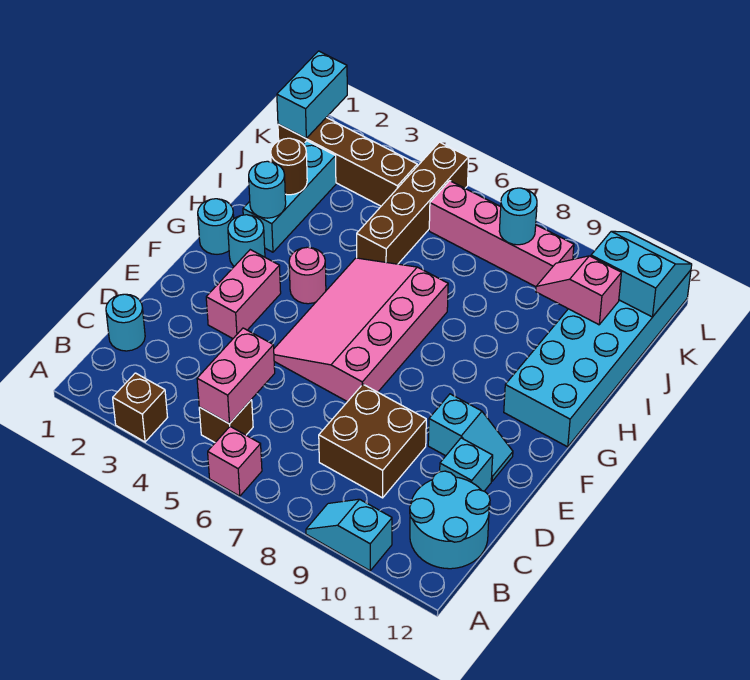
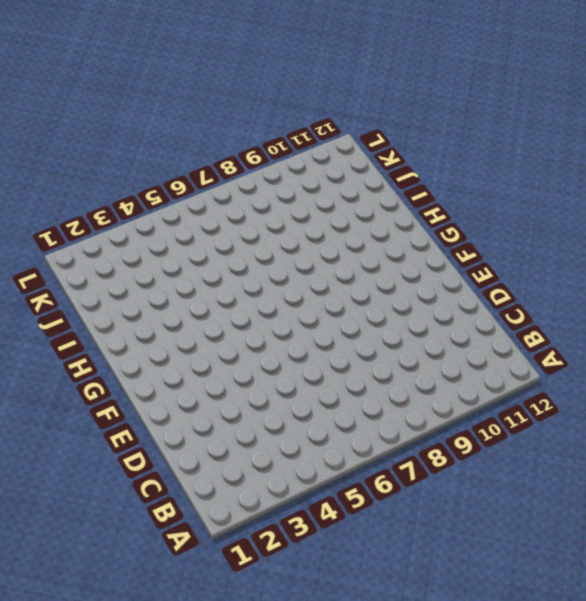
none -> brown 1x1 brick [113,373,168,442]
none -> pink 1x1 brick [208,427,262,496]
none -> cyan 1x2 slope [306,499,392,571]

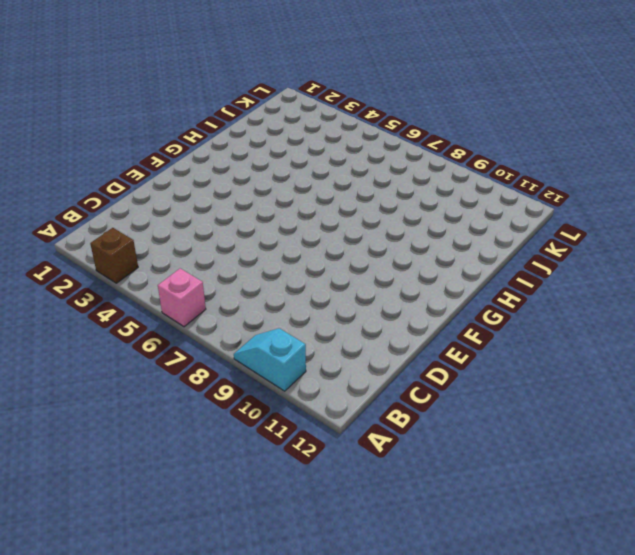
none -> brown 1x1 brick [199,400,253,442]
none -> cyan 2x2 round brick [410,471,490,569]
none -> cyan 1x1 round brick [106,294,145,351]

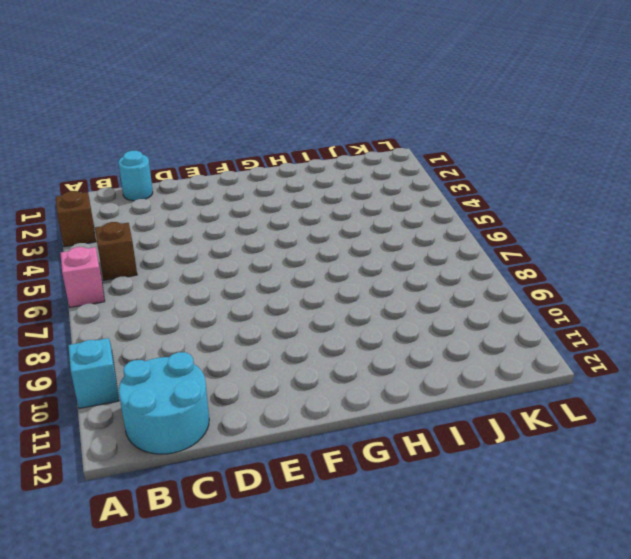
none -> brown 2x2 brick [319,384,426,498]
none -> cyan 1x1 brick [440,438,493,491]
none -> pink 1x2 brick [206,250,281,338]

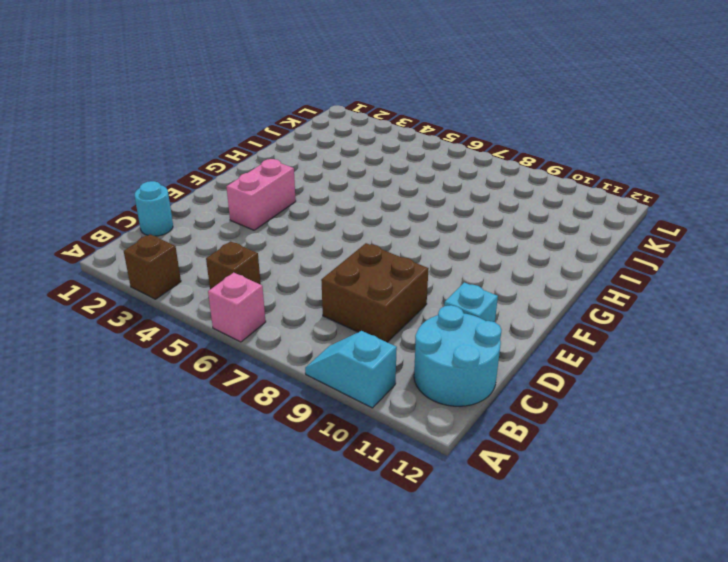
none -> pink 3x4 slope [274,258,448,402]
none -> cyan 1x2 slope [428,394,513,481]
none -> cyan 1x1 round brick [198,199,234,254]

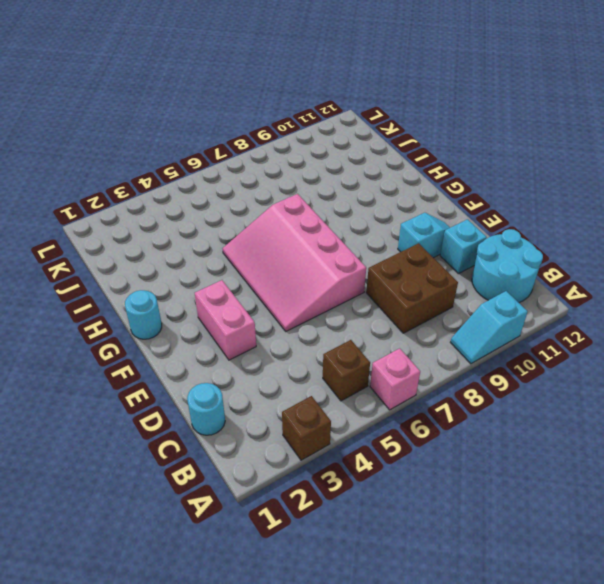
none -> cyan 1x1 round brick [228,215,265,266]
none -> pink 1x1 round brick [289,247,326,304]
none -> cyan 2x6 brick [504,270,691,447]

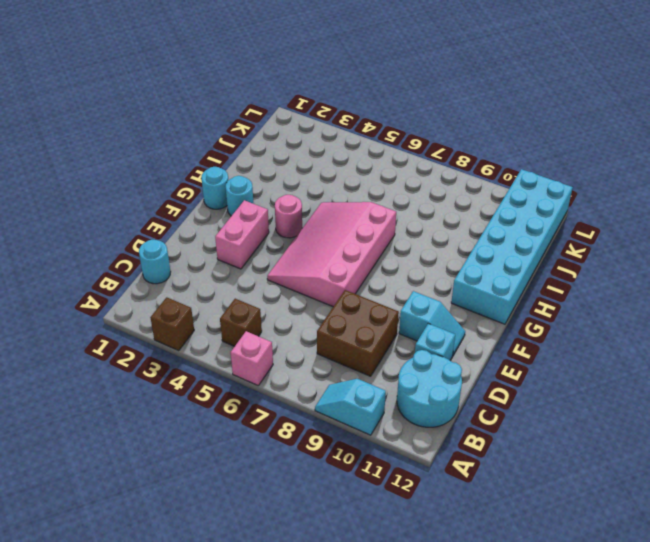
none -> cyan 1x3 brick [243,141,336,252]
none -> brown 1x4 brick [357,142,469,264]
none -> brown 1x4 brick [278,118,417,206]

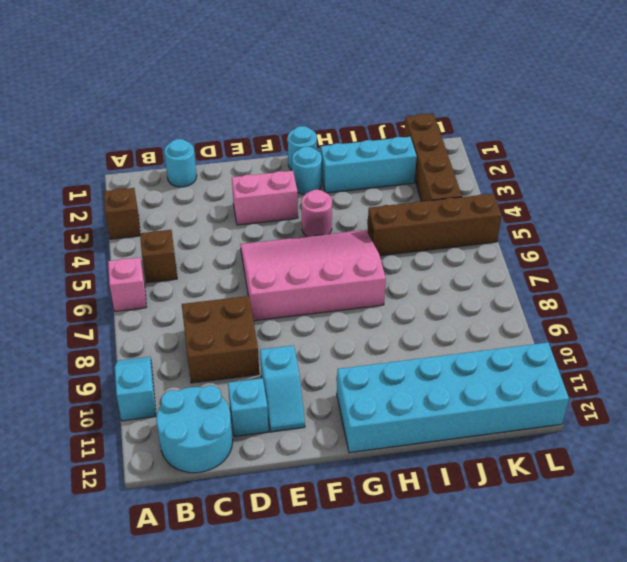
none -> pink 1x4 brick [429,181,574,287]
none -> pink 1x2 brick [197,328,275,424]
none -> cyan 1x1 round brick [249,161,286,218]

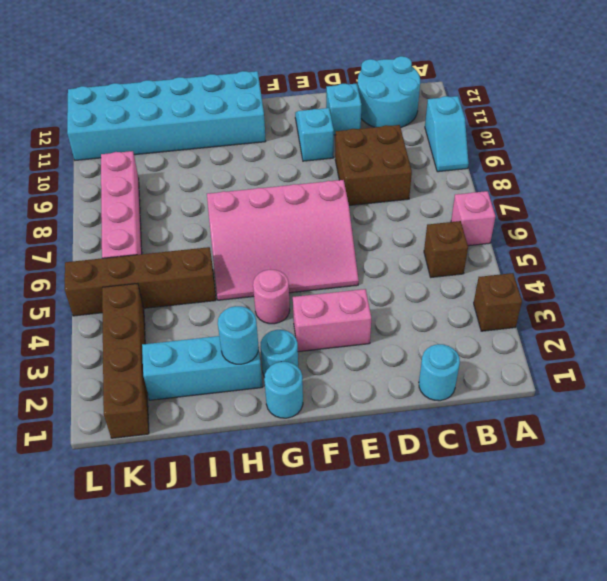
none -> pink 1x2 brick [197,328,275,424]
none -> brown 1x1 round brick [271,138,307,195]
none -> pink 1x2 slope [536,256,621,325]

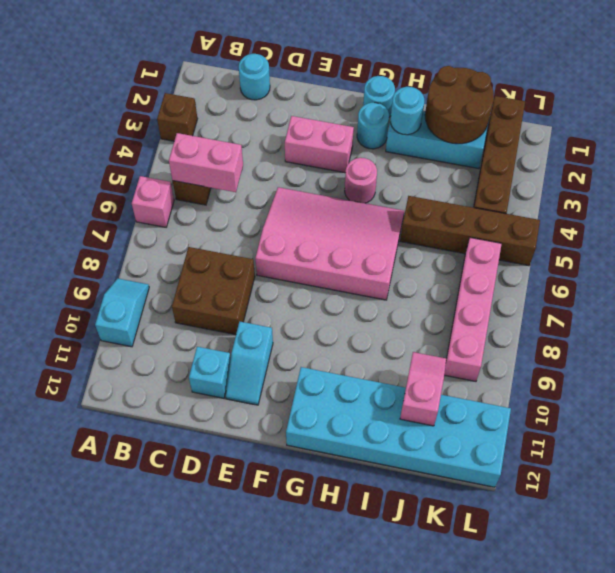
brown 2x2 round brick [425,66,494,144] -> brown 1x1 round brick [271,138,307,195]
none -> cyan 2x2 round brick [410,471,490,569]
none -> cyan 1x2 brick [277,51,347,138]
none -> cyan 1x1 round brick [499,188,537,245]

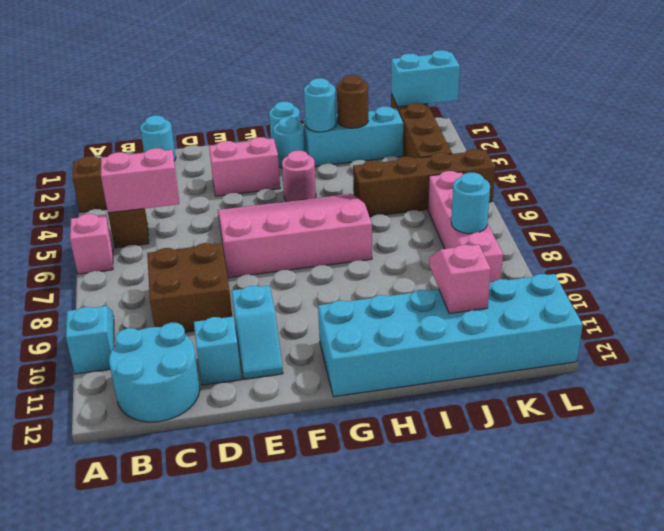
none -> cyan 2x2 slope [591,231,692,317]

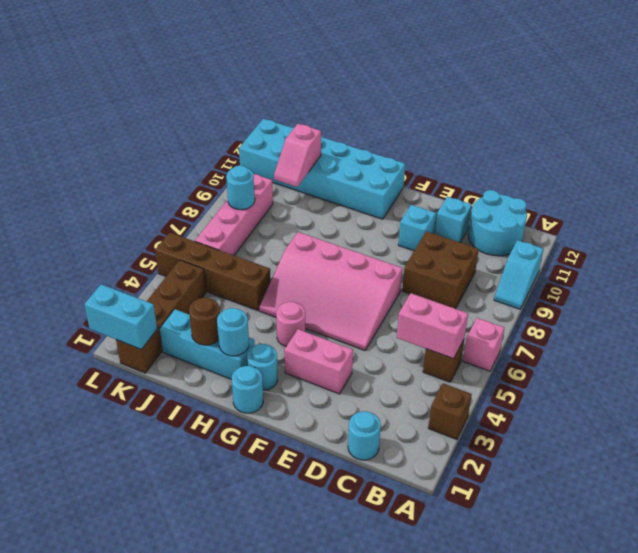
none -> cyan 2x2 slope [591,231,692,317]

